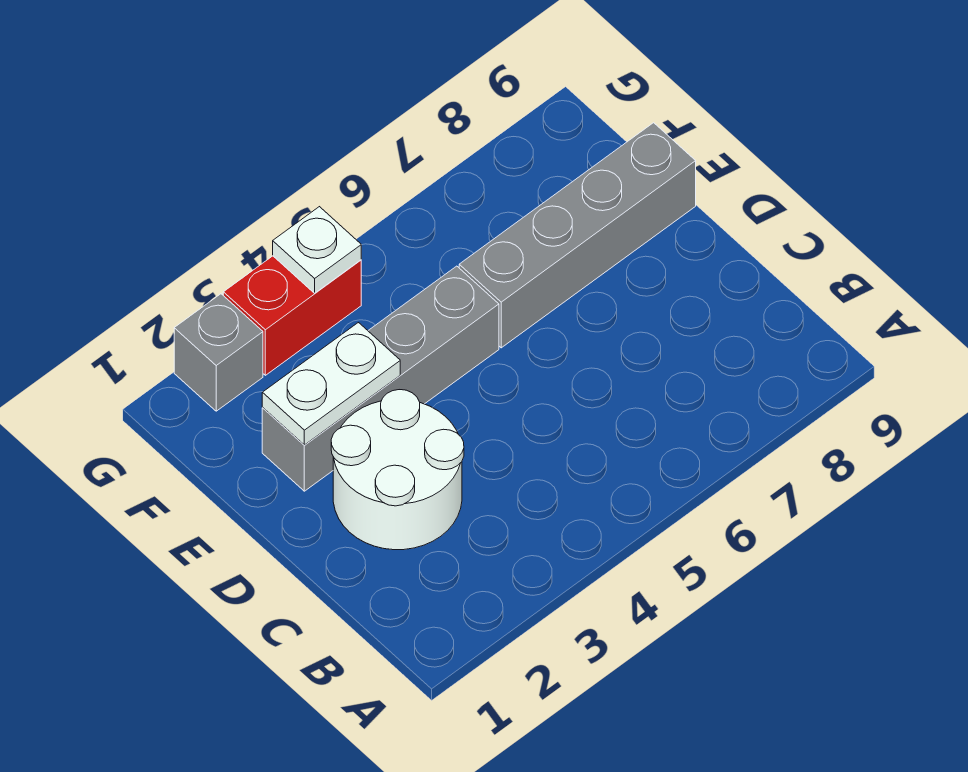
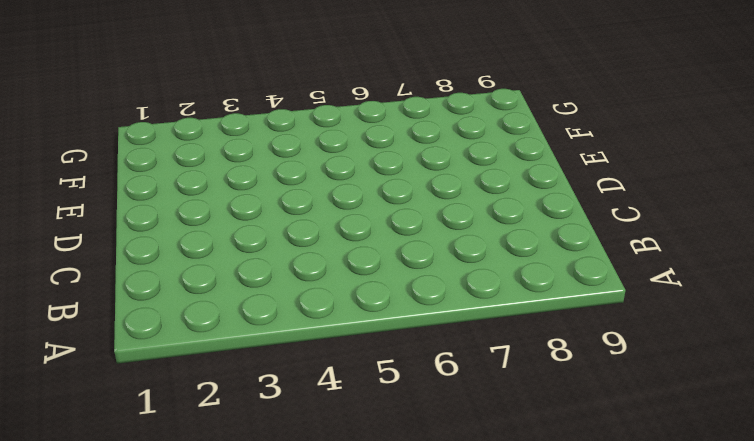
none -> white 2x2 round brick [331,390,464,550]
none -> grey 1x4 brick [262,266,499,491]

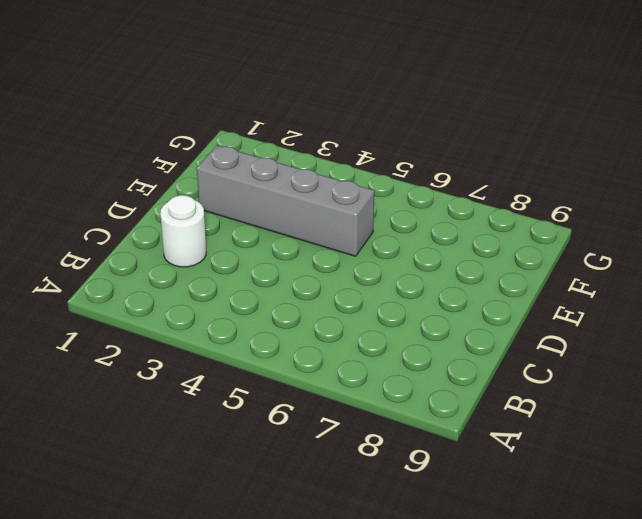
white 1x1 round brick [160,195,206,267] -> white 2x2 round brick [331,390,464,550]
none -> grey 1x4 brick [459,123,696,348]
none -> grey 1x1 brick [174,294,263,411]

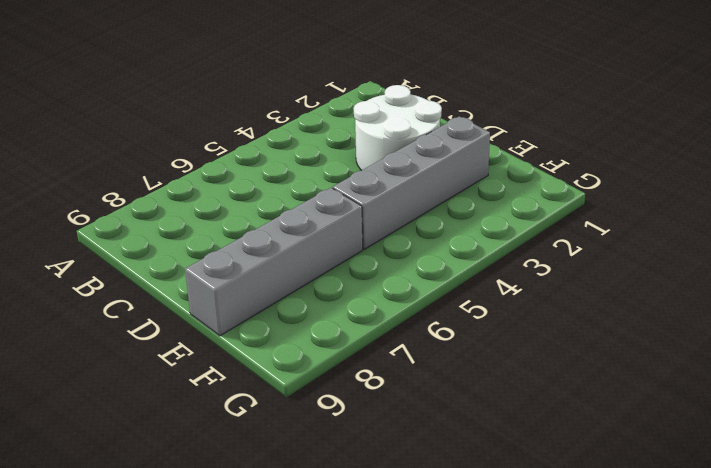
none -> grey 1x1 brick [174,294,263,411]
none -> red 1x2 brick [223,256,361,375]

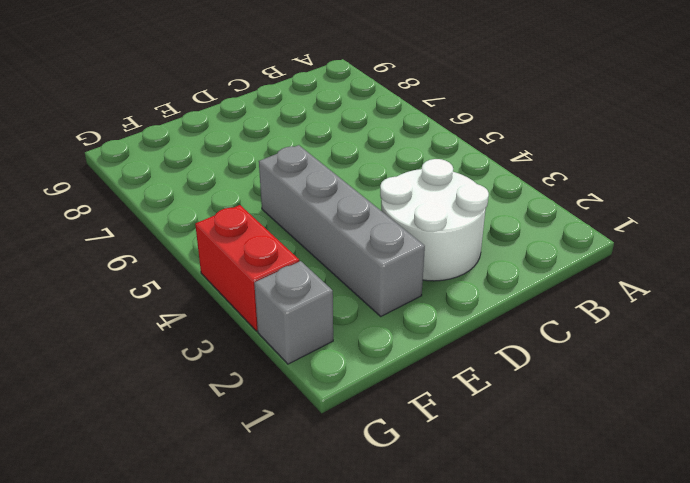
none -> grey 1x4 brick [459,123,696,348]
none -> white 1x2 plate [262,323,400,445]

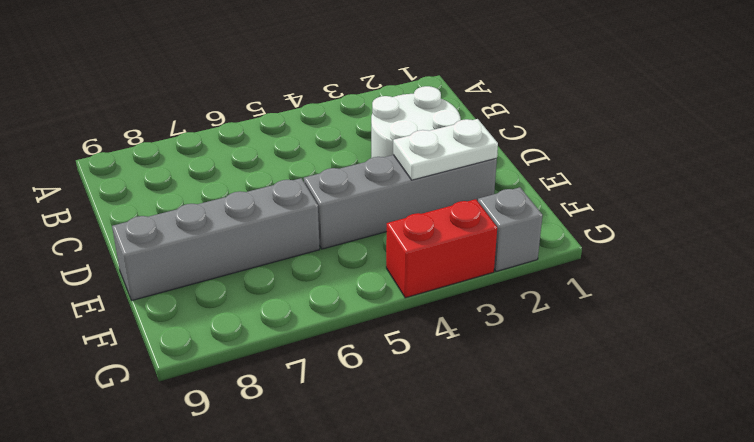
none -> white 1x1 plate [273,207,361,293]

